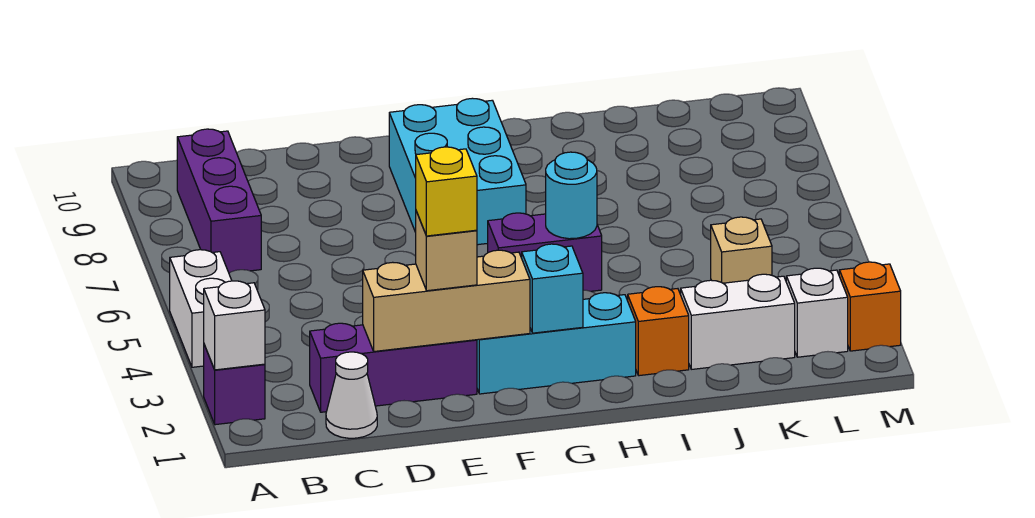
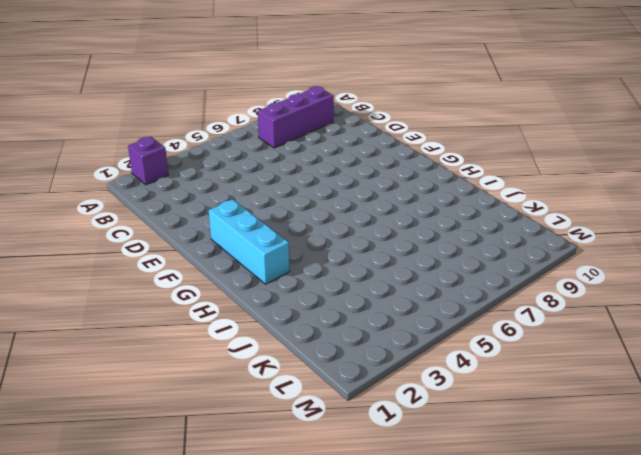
none -> white 1x2 brick [170,250,232,367]
none -> white 1x1 cone [326,352,377,438]
none -> purple 1x3 brick [310,323,477,412]

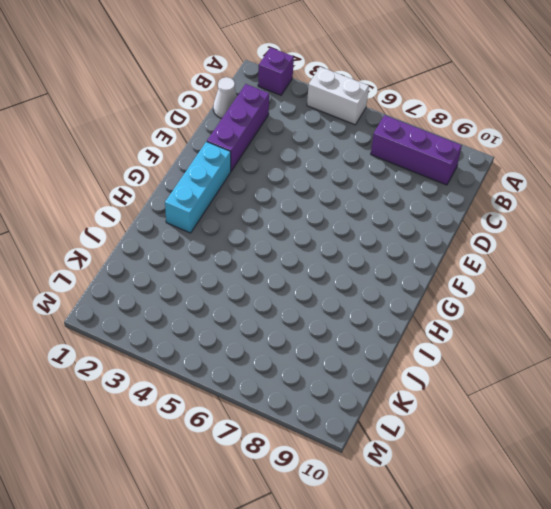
none -> cyan 2x3 brick [389,98,526,245]
none -> purple 1x2 brick [488,213,602,291]
none -> orange 1x1 brick [627,287,689,376]

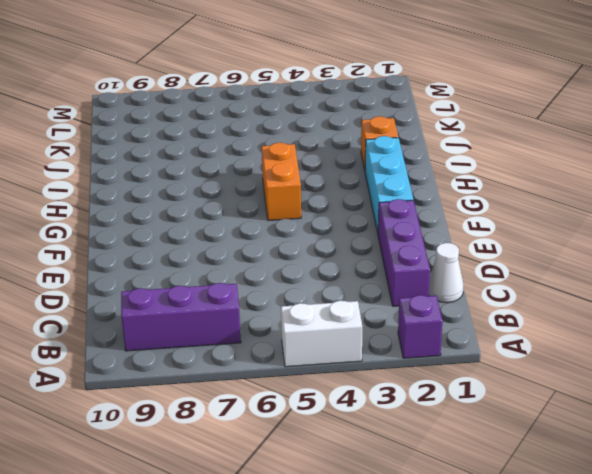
orange 1x2 brick [262,143,301,220] -> purple 1x2 brick [488,213,602,291]
none -> cyan 2x3 brick [389,98,526,245]
none -> white 1x2 brick [681,274,795,369]
none -> tan 1x1 brick [711,217,772,283]

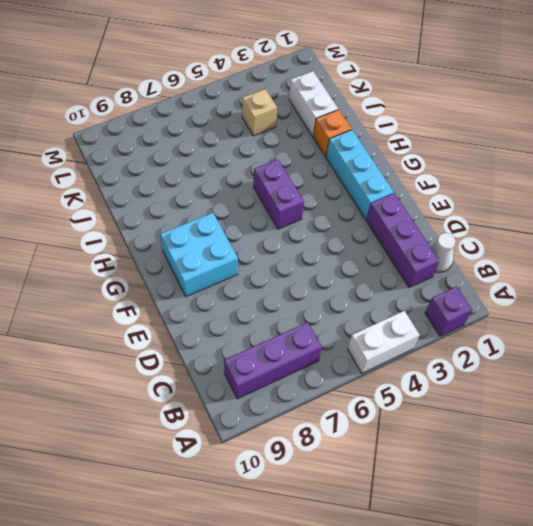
cyan 2x2 brick [160,213,238,297] -> cyan 2x3 brick [389,98,526,245]
none -> white 1x1 brick [786,268,848,357]
none -> orange 1x1 brick [839,262,901,351]
none -> white 1x1 brick [204,281,265,370]

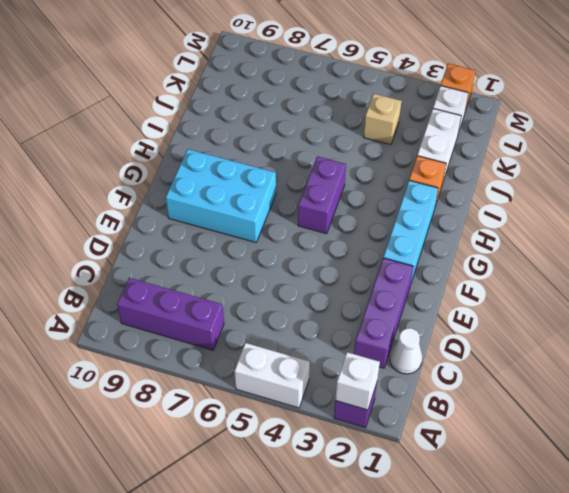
none -> tan 1x3 brick [363,250,530,351]
none -> cyan 1x1 brick [522,244,583,333]
none -> cyan 1x1 round brick [546,152,597,239]

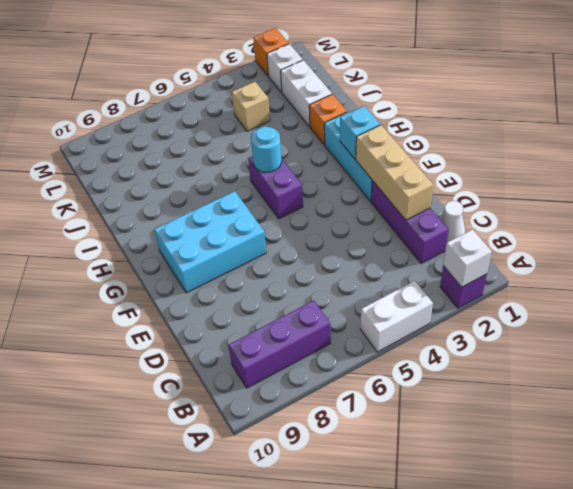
none -> tan 1x1 brick [416,211,477,291]
none -> yellow 1x1 brick [416,147,477,236]

